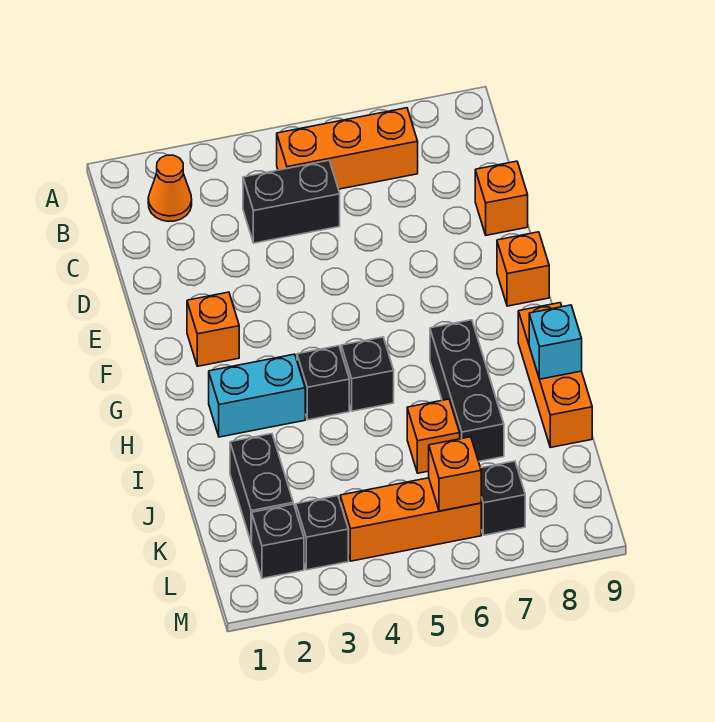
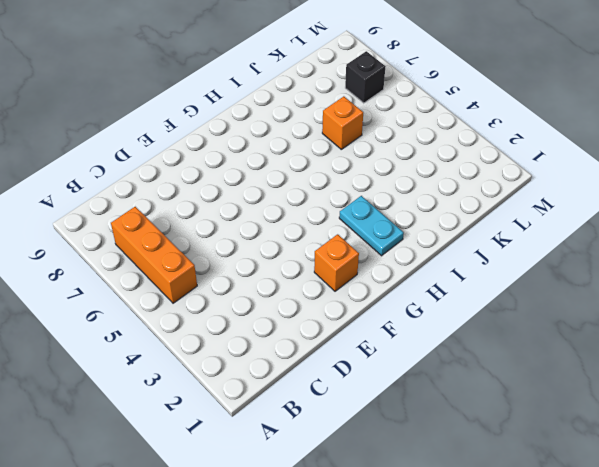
cyan 1x2 plate [339,196,404,256] -> cyan 1x2 brick [209,354,305,437]
none -> orange 1x1 cone [148,155,192,221]
none -> black 1x2 brick [243,160,340,243]
none -> orange 1x1 brick [475,161,528,235]

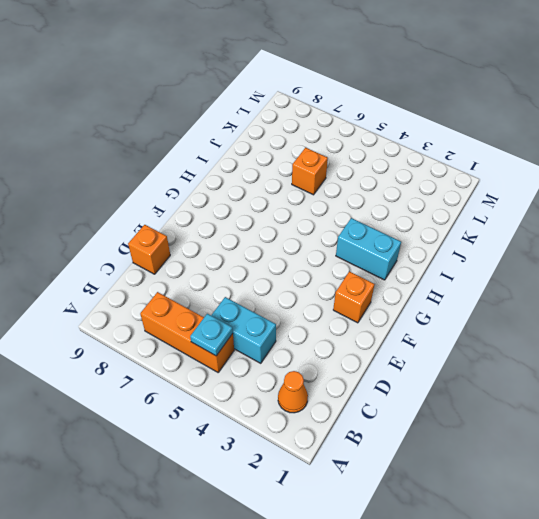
cyan 1x1 plate [190,314,233,356] -> none
cyan 1x2 brick [211,297,276,363] -> black 1x2 brick [243,160,340,243]
none -> orange 1x1 brick [497,232,549,306]
none -> black 1x1 brick [297,346,349,420]
none -> black 1x1 brick [341,337,394,411]

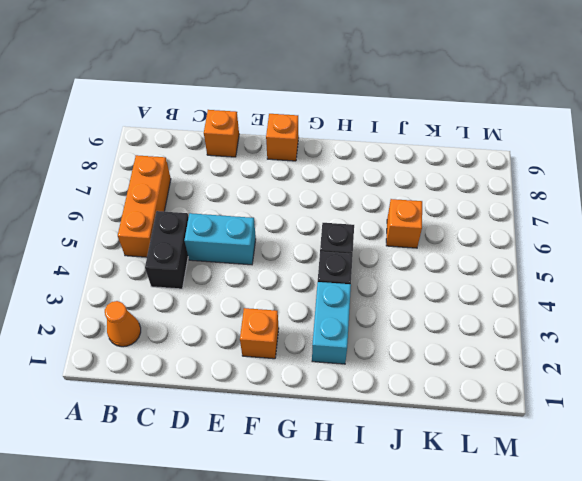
cyan 1x2 brick [184,213,256,265] -> none
none -> black 1x3 brick [430,320,504,462]
none -> orange 1x3 brick [518,303,592,448]
none -> black 1x2 brick [230,434,293,543]

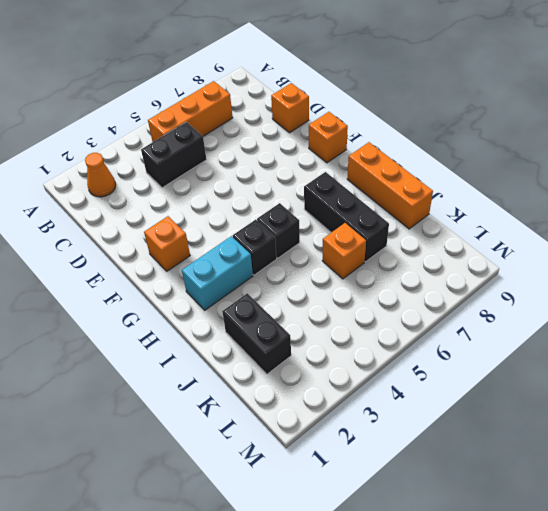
none -> black 1x1 brick [252,504,304,578]
none -> black 1x1 brick [296,496,348,570]
none -> orange 1x3 brick [340,478,481,561]

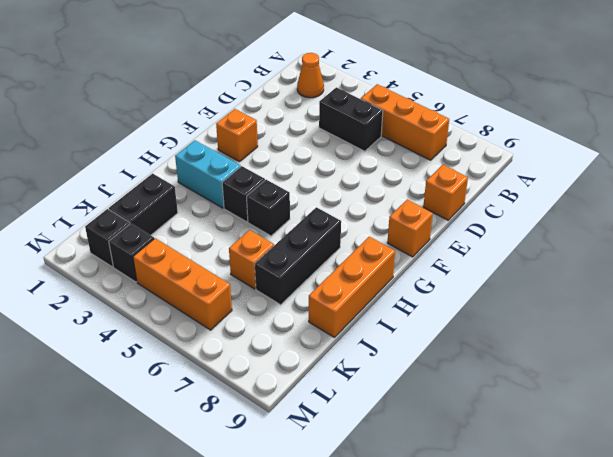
none -> black 1x1 brick [481,461,525,535]
none -> cyan 1x1 brick [529,305,582,379]
none -> orange 1x1 brick [429,437,481,511]

